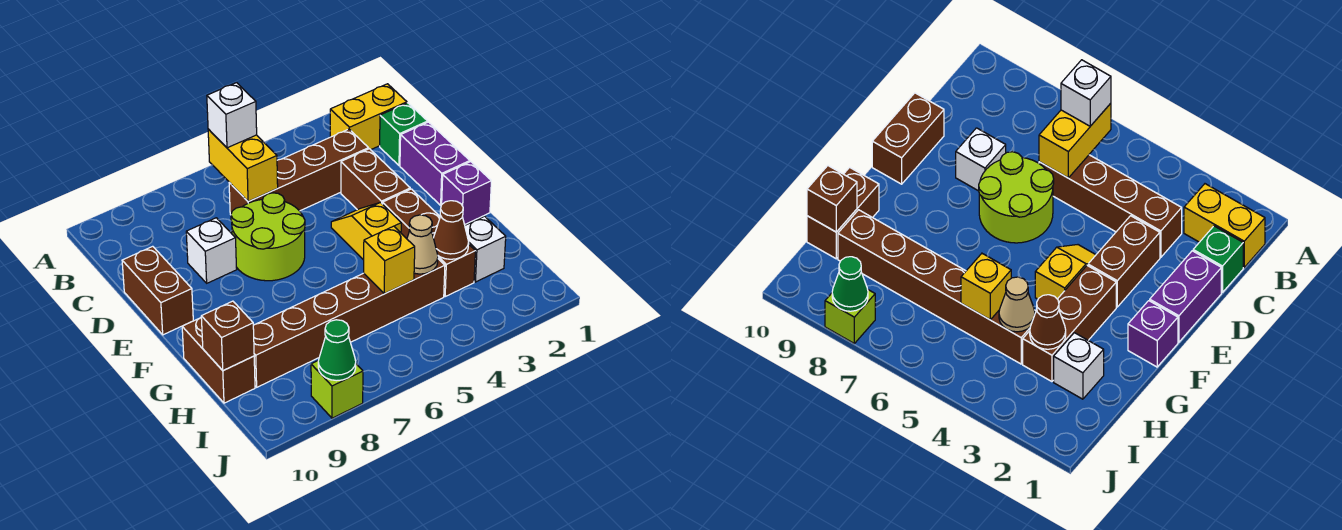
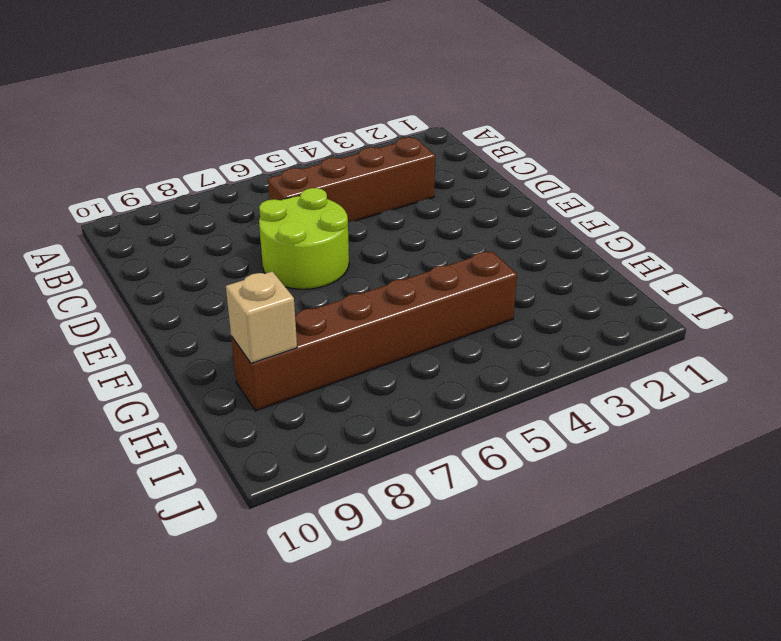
tan 1x1 brick [226,271,297,363] -> none
none -> yellow 1x2 brick [330,84,407,150]
none -> green 1x1 brick [380,103,428,165]
none -> purple 1x2 brick [400,122,470,205]

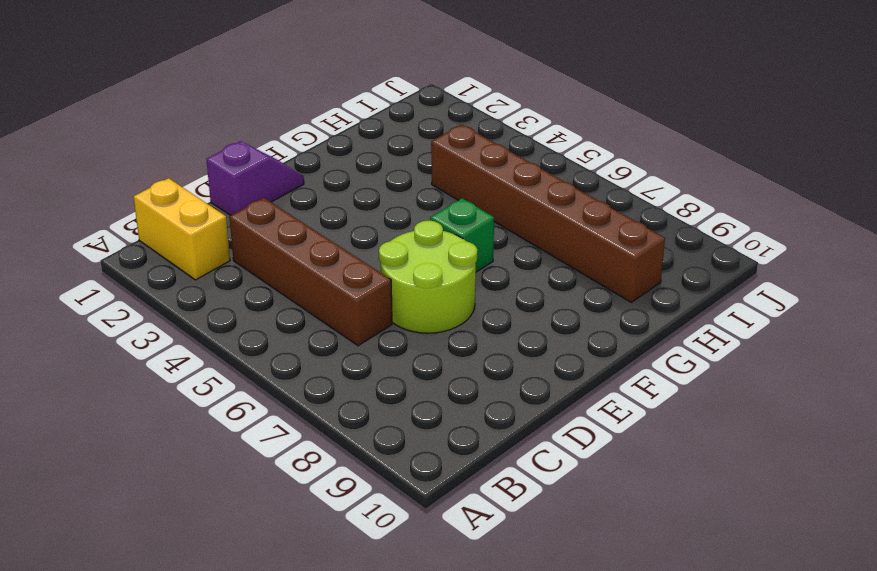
purple 1x2 slope [206,141,304,216] -> purple 1x2 brick [400,122,470,205]
green 1x1 brick [430,198,494,272] -> green 1x1 brick moved to [380,103,428,165]
none -> brown 1x2 brick [341,149,410,210]
none -> white 1x1 brick [186,218,237,283]
none -> brown 1x2 brick [122,246,193,335]

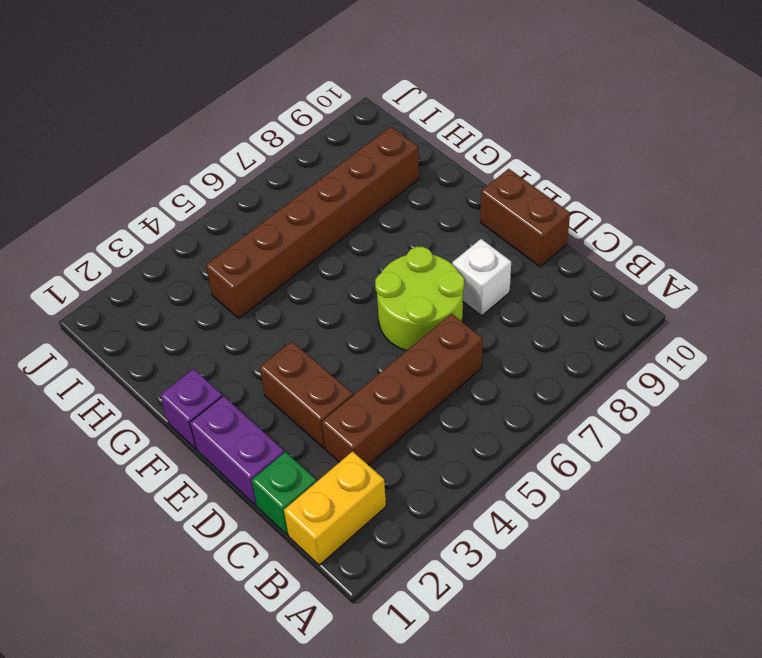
none -> yellow 1x2 slope [331,203,401,260]
none -> brown 1x3 brick [383,189,475,296]
none -> brown 1x2 brick [182,318,255,403]

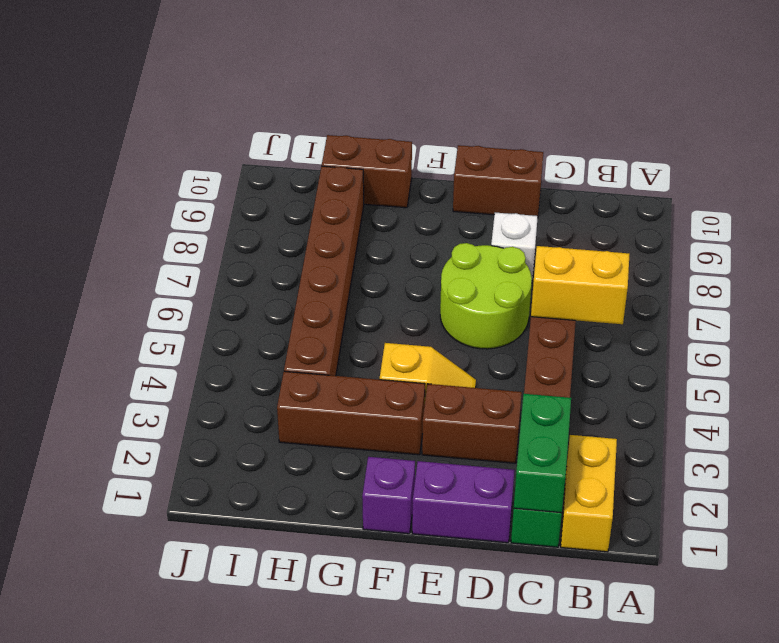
green 1x2 brick [514,394,571,513] -> none
none -> white 1x1 brick [465,216,506,282]
none -> lime 1x1 brick [311,361,363,418]
none -> brown 1x1 cone [434,201,469,259]

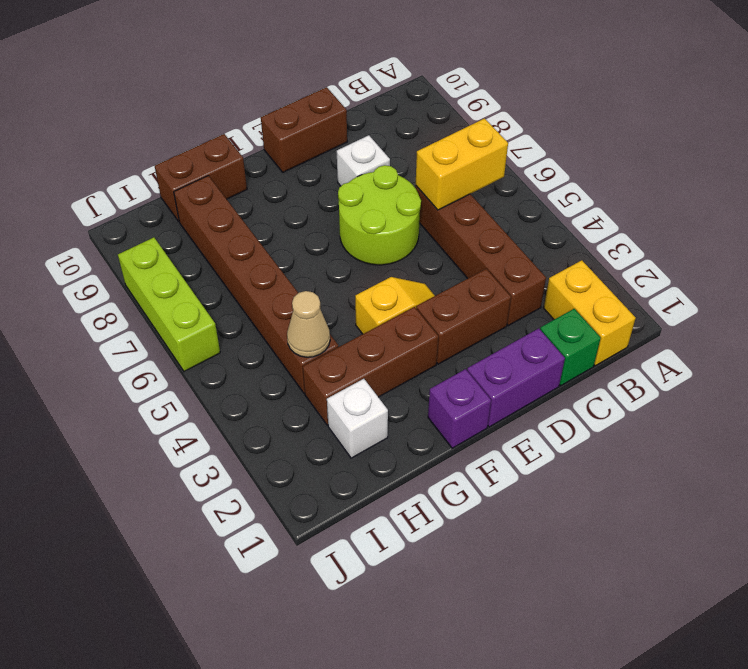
lime 1x3 brick [118,237,220,371] -> lime 1x1 brick [311,361,363,418]
none -> brown 1x1 cone [434,201,469,259]
none -> yellow 1x1 brick [364,226,415,294]
none -> brown 1x1 brick [201,301,254,371]

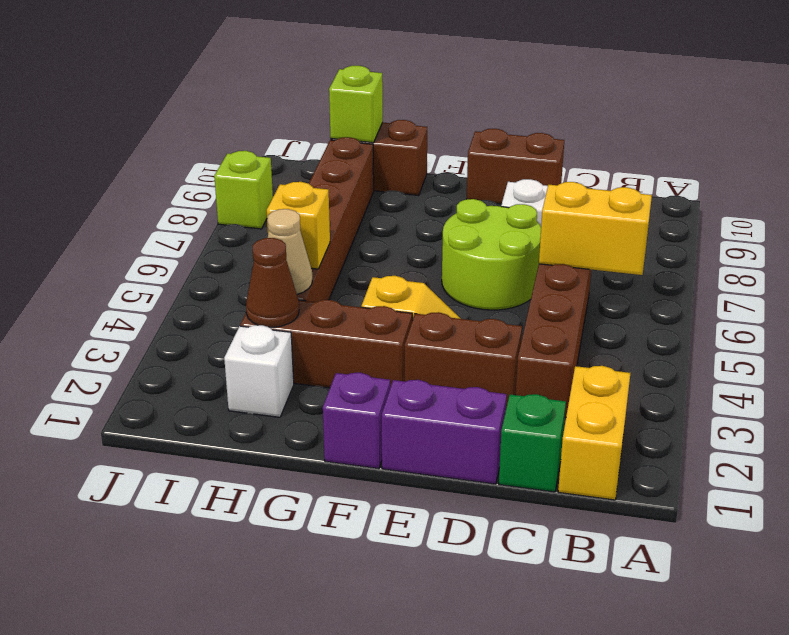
lime 1x1 brick [329,66,383,143] -> brown 1x1 brick [201,301,254,371]
none -> green 1x1 cone [318,320,356,381]
none -> white 1x1 brick [207,83,257,148]

